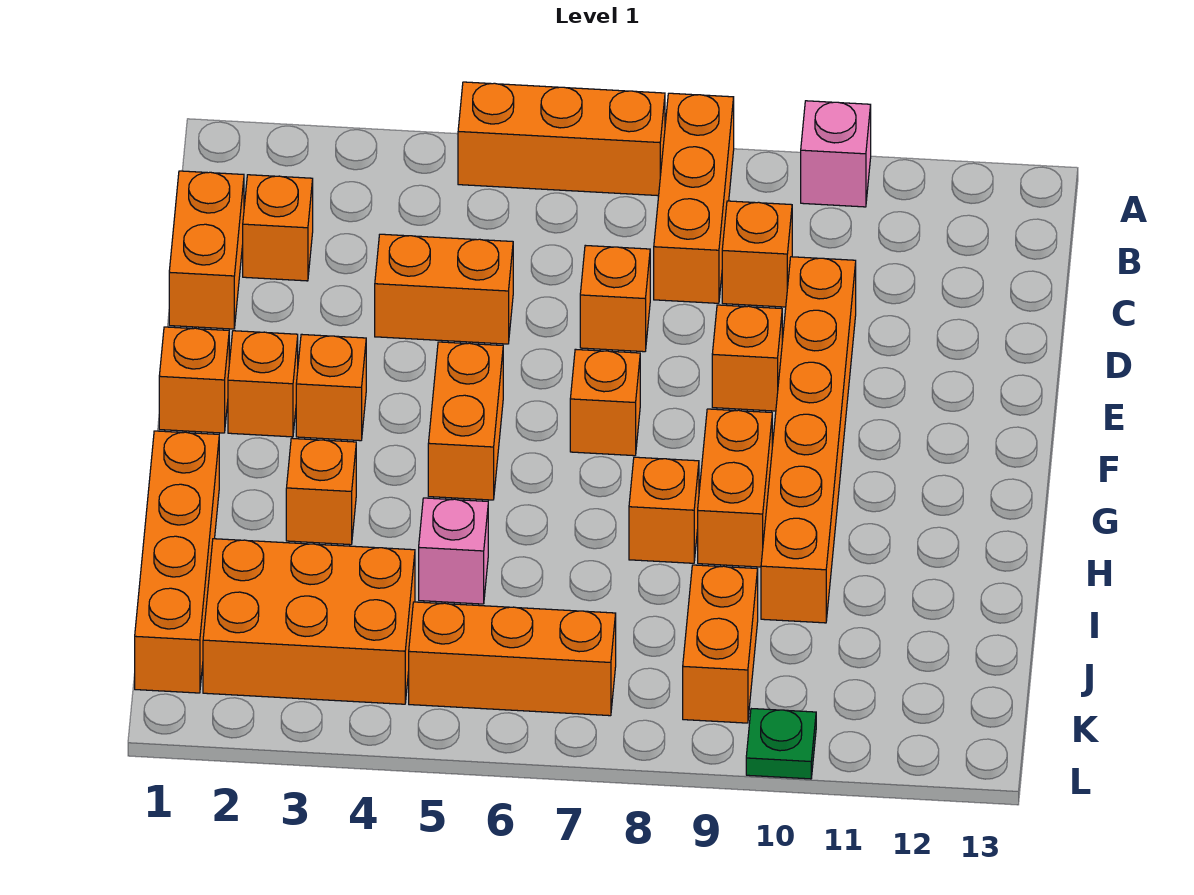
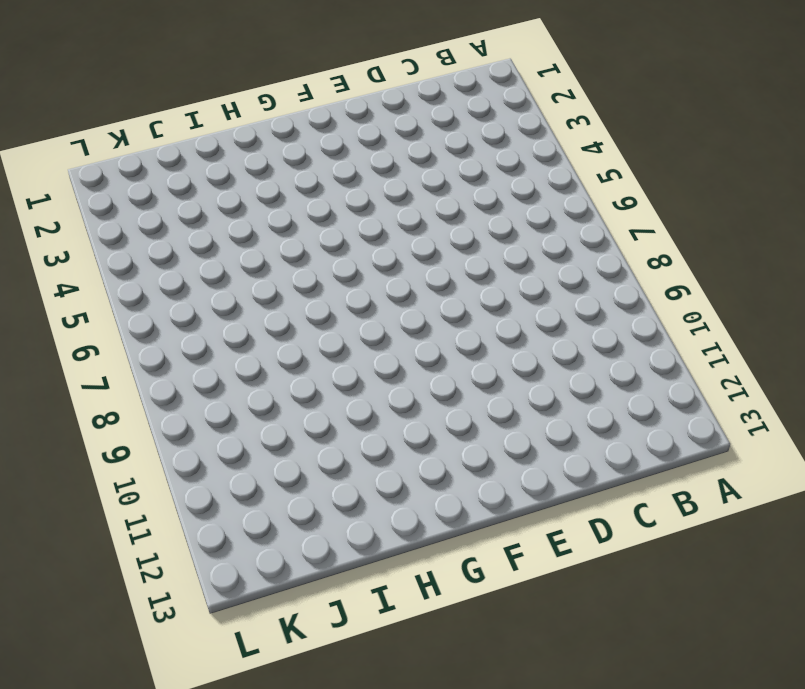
none -> orange 1x3 brick [458,82,665,196]
none -> orange 1x3 brick [654,93,734,303]
none -> pink 1x1 brick [801,101,871,207]

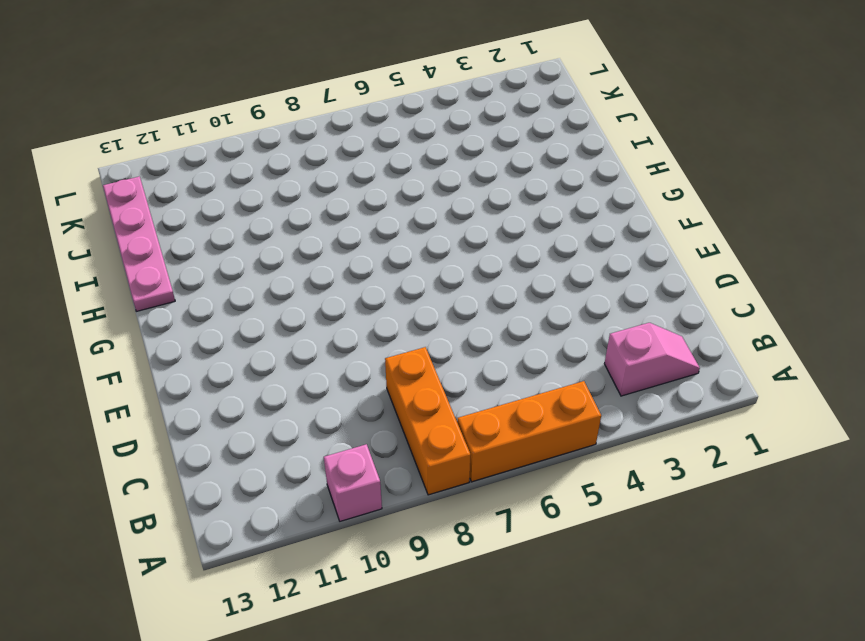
pink 1x2 slope [604,323,700,396] -> none
pink 1x4 plate [103,176,175,311] -> none
none -> orange 1x2 brick [169,171,244,329]
none -> orange 1x1 brick [243,175,313,281]
none -> orange 1x1 brick [722,201,792,307]

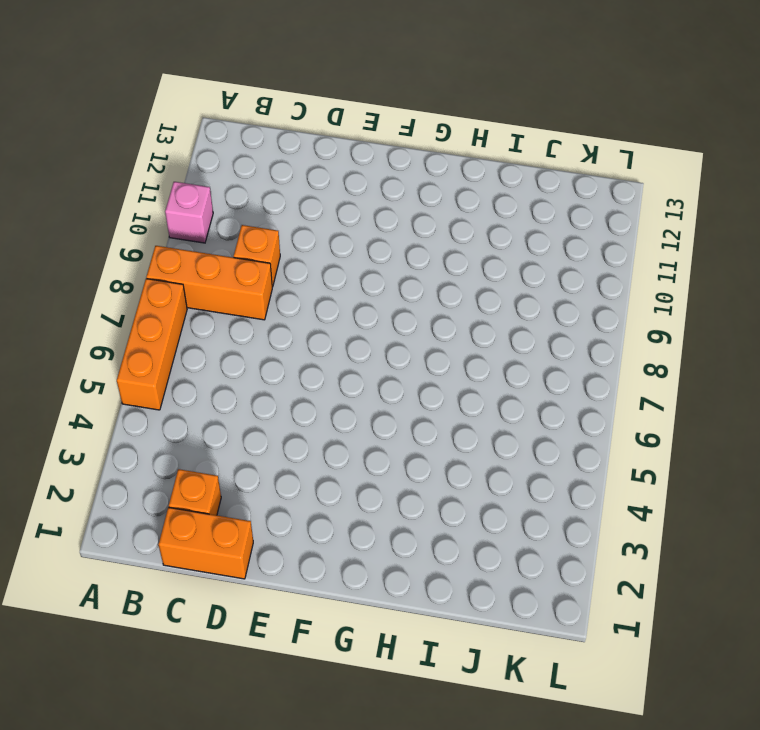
none -> orange 1x2 brick [375,234,513,344]
none -> orange 1x1 brick [580,245,650,352]
none -> orange 1x6 brick [761,257,856,623]

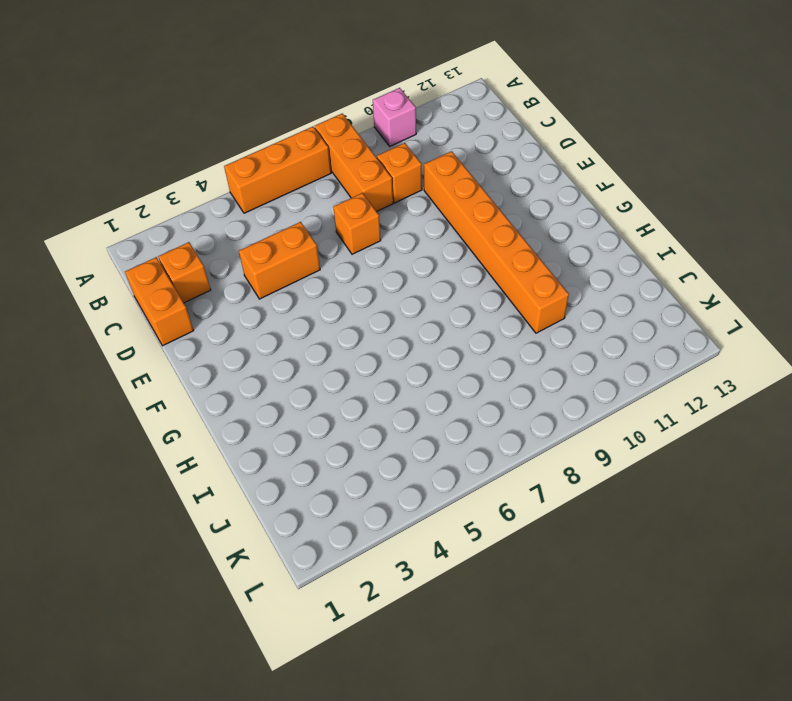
none -> orange 1x1 brick [712,305,782,411]
none -> orange 1x1 brick [159,327,229,433]
none -> orange 1x1 brick [228,331,298,437]

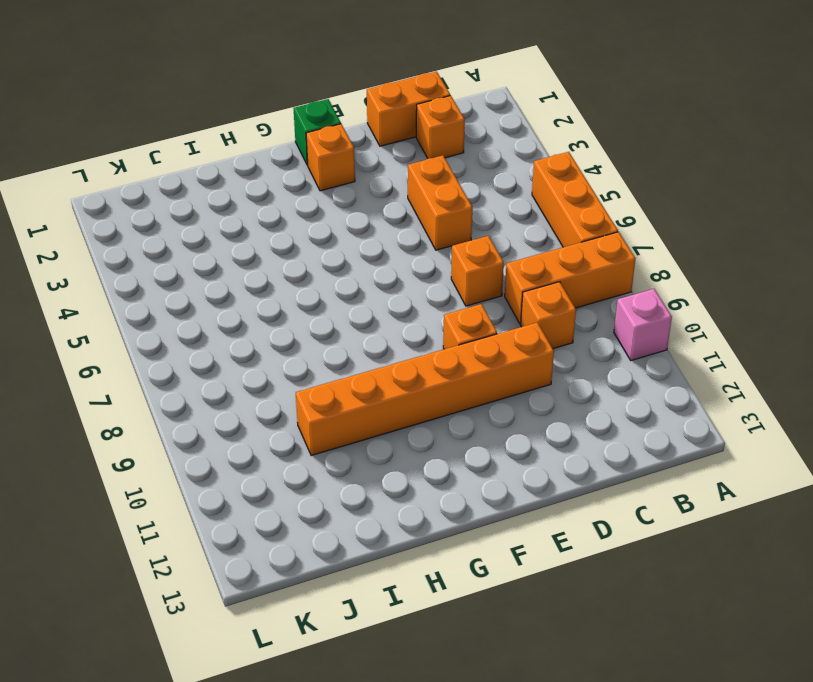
green 1x1 brick [294,99,341,165] -> orange 1x1 brick [159,327,229,433]
none -> orange 1x1 brick [296,334,366,441]
none -> orange 1x2 brick [428,342,503,500]
none -> orange 1x1 brick [570,349,640,456]

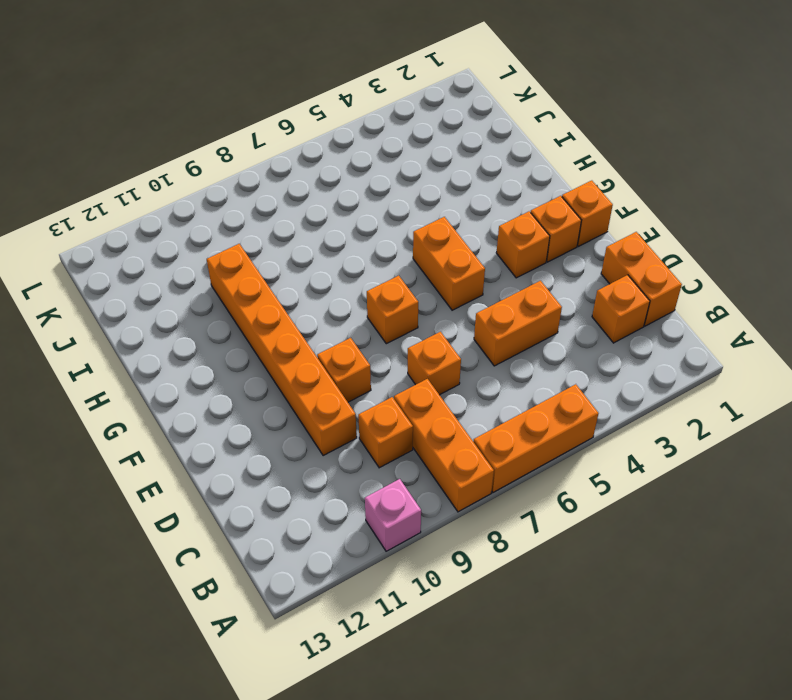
none -> orange 1x2 brick [698,409,772,567]
none -> orange 1x4 brick [135,431,219,693]
none -> orange 1x1 brick [286,438,356,545]

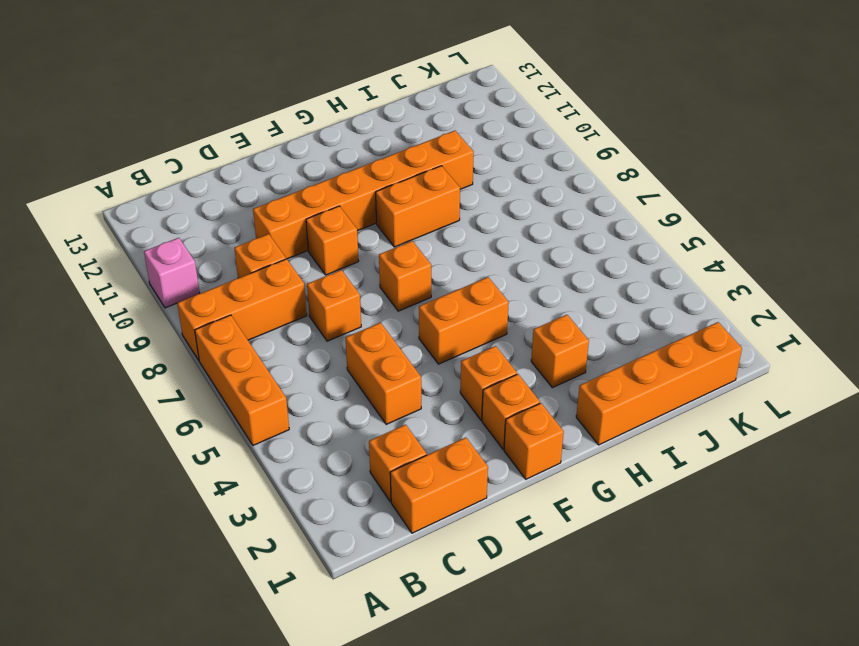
none -> orange 1x1 brick [629,457,699,563]
none -> pink 1x1 brick [419,498,488,604]
none -> orange 2x3 brick [203,539,415,704]

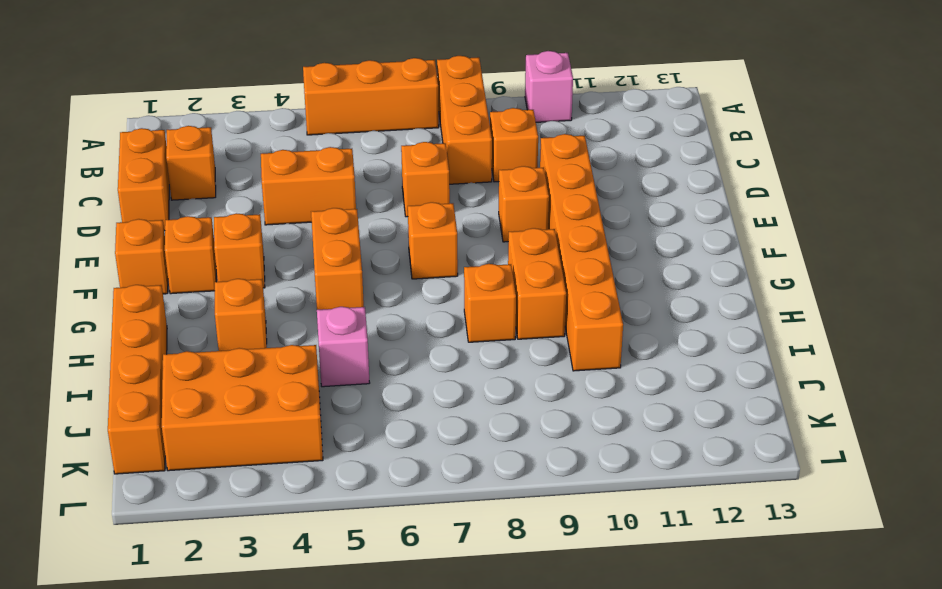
none -> orange 1x2 brick [683,565,758,723]
none -> orange 1x3 brick [409,602,616,716]
none -> green 1x1 plate [746,709,816,779]

